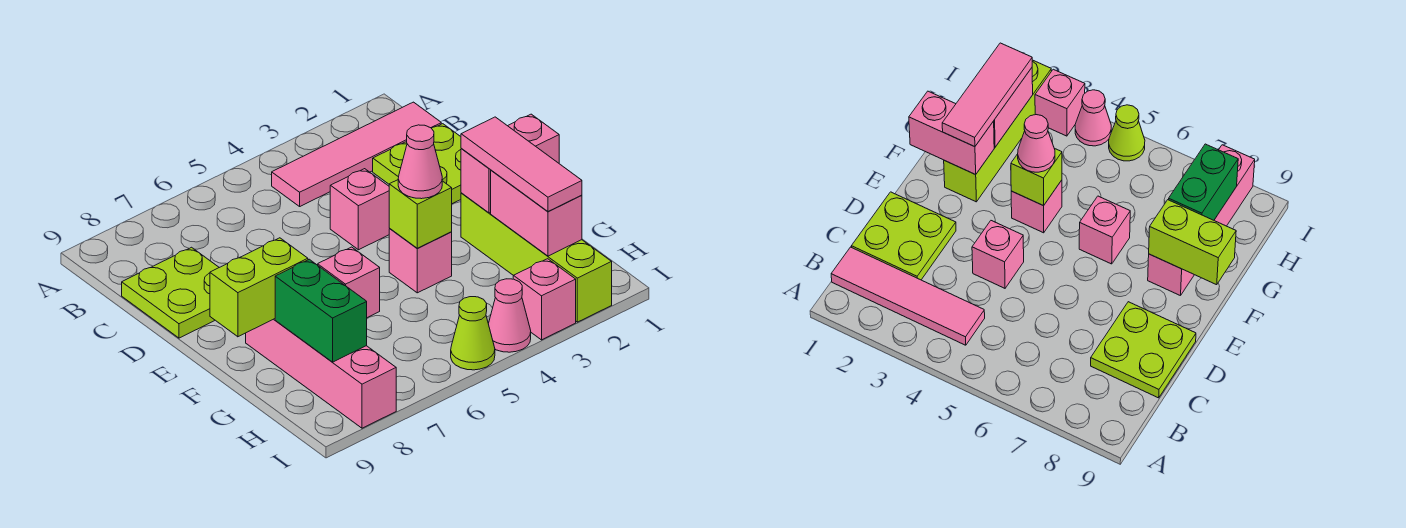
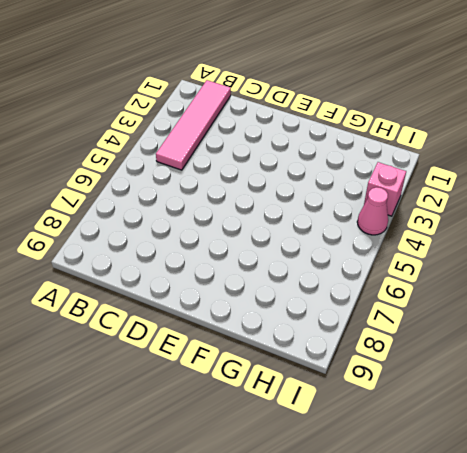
none -> lime 2x2 plate [373,124,461,204]
none -> lime 2x2 plate [122,247,219,338]
none -> pink 1x1 brick [330,169,390,250]

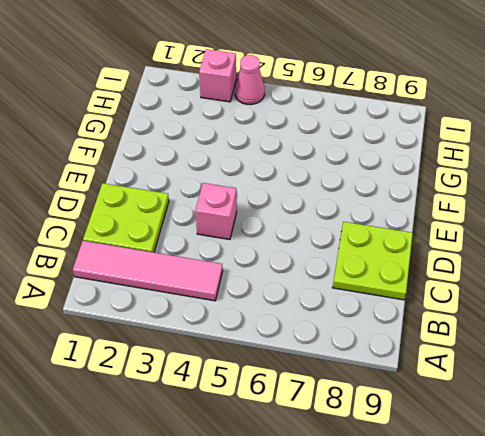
none -> lime 1x4 brick [461,193,612,322]
none -> pink 1x1 brick [389,229,452,293]
none -> pink 1x1 brick [318,247,380,318]

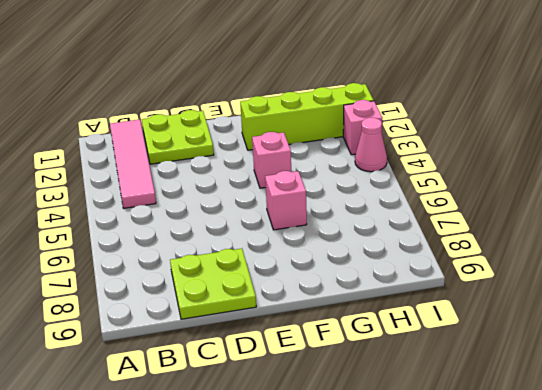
none -> pink 1x1 brick [330,169,390,250]
none -> pink 1x4 brick [246,319,396,428]
none -> lime 1x1 cone [451,297,495,370]

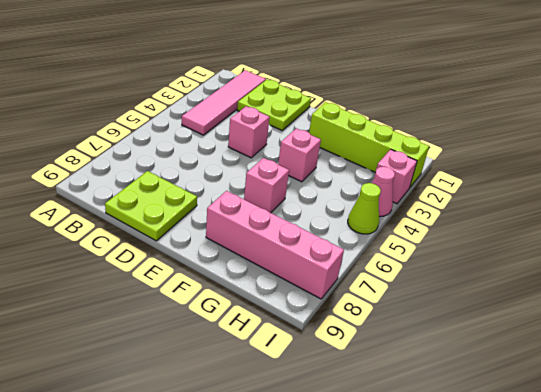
none -> pink 1x2 brick [461,114,559,213]
none -> lime 1x1 brick [389,180,452,248]
none -> lime 1x2 brick [210,238,308,337]

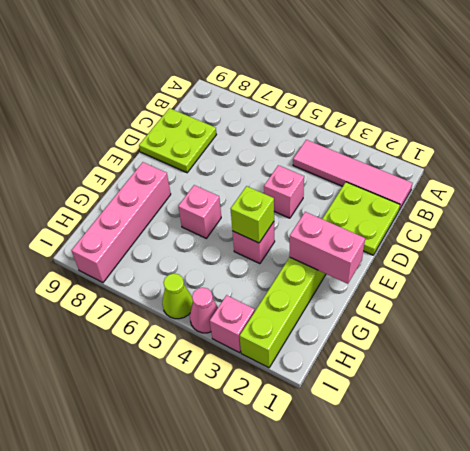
none -> lime 1x2 brick [210,238,308,337]
none -> pink 1x2 brick [491,170,582,256]
none -> green 1x2 brick [275,259,367,362]

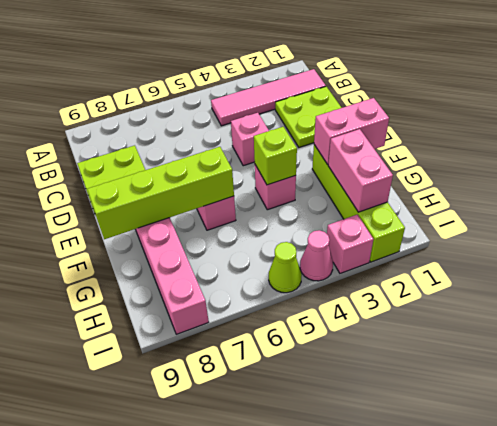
lime 1x4 brick [87,147,234,239] -> lime 1x2 brick [210,238,308,337]
none -> green 1x2 brick [275,259,367,362]
none -> pink 1x3 tile [461,117,582,211]
none -> pink 1x1 cone [398,125,442,199]

